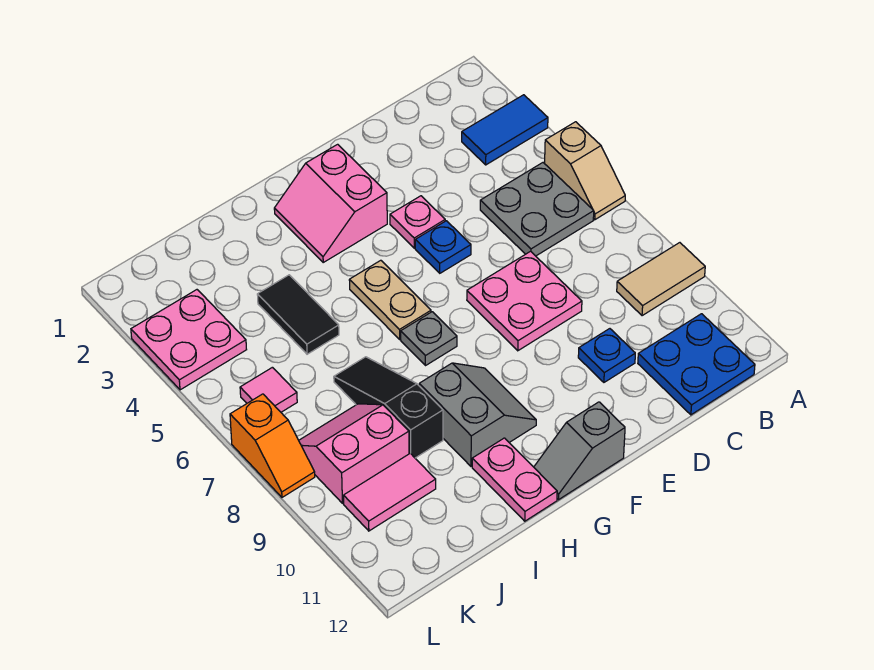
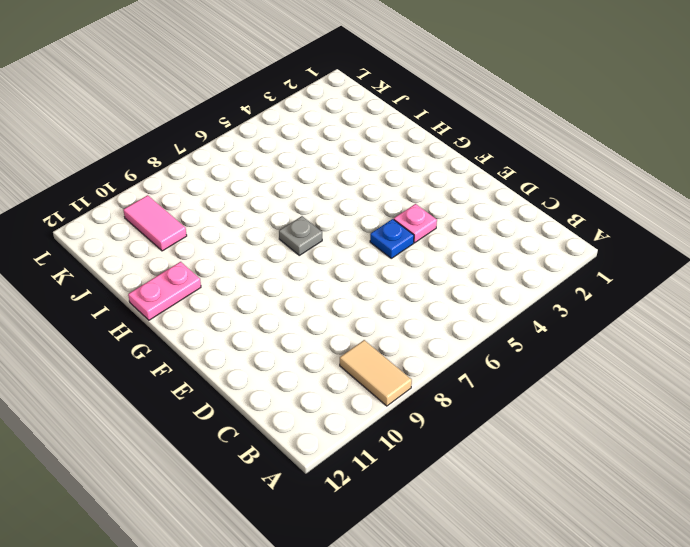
none -> blue 1x2 tile [462,95,548,165]
none -> tan 1x2 slope [545,122,625,220]
none -> grey 2x2 plate [480,163,594,256]

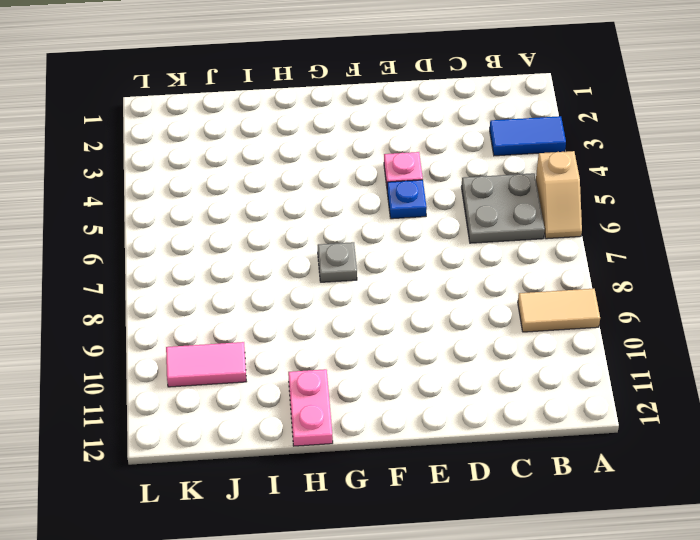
none -> blue 2x2 plate [638,314,755,415]
none -> pink 2x2 plate [467,251,582,351]
none -> blue 1x1 plate [578,329,635,382]

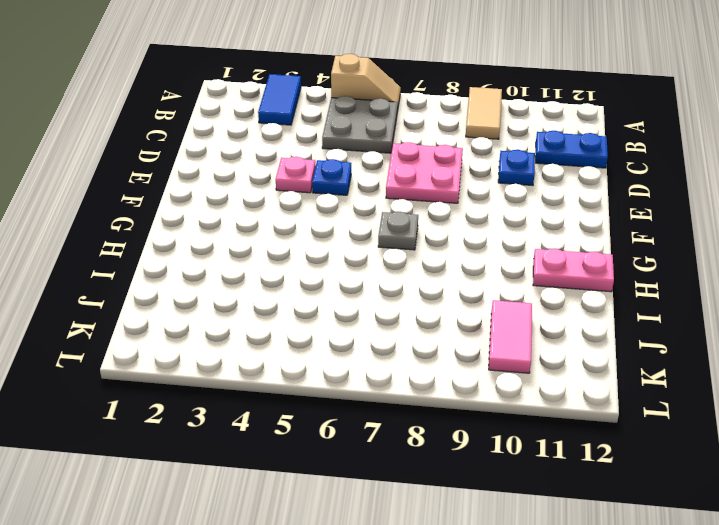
blue 1x2 plate [535,131,608,168] -> blue 2x2 plate [638,314,755,415]
none -> pink 2x2 slope [274,144,387,262]
none -> grey 1x2 slope [534,402,625,500]
none -> tan 1x2 plate [349,260,431,339]

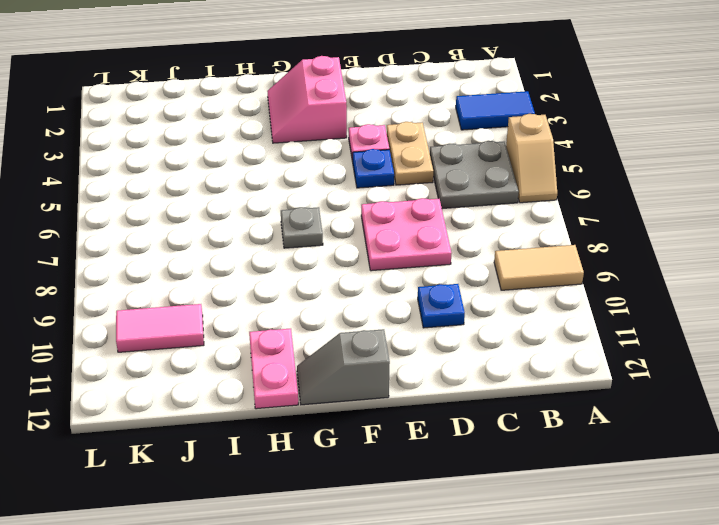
tan 1x2 plate [387,122,433,185] -> tan 1x2 plate moved to [349,260,431,339]
none -> blue 2x2 plate [638,314,755,415]
none -> grey 2x2 slope [419,363,536,466]
none -> black 1x2 tile [257,275,339,354]

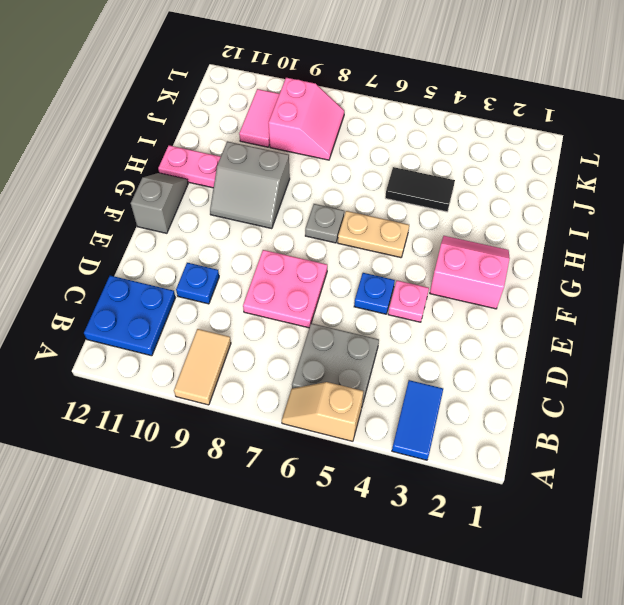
none -> black 1x3 slope [334,357,443,458]
none -> pink 2x2 plate [131,290,247,390]
none -> pink 1x1 tile [240,367,297,412]

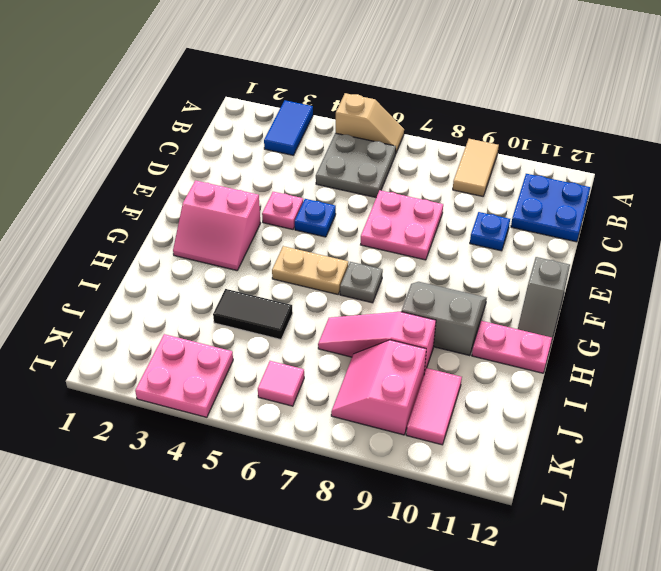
pink 1x3 slope [318,312,436,374] -> black 1x3 slope [334,357,443,458]
none -> orange 1x2 slope [230,394,315,497]

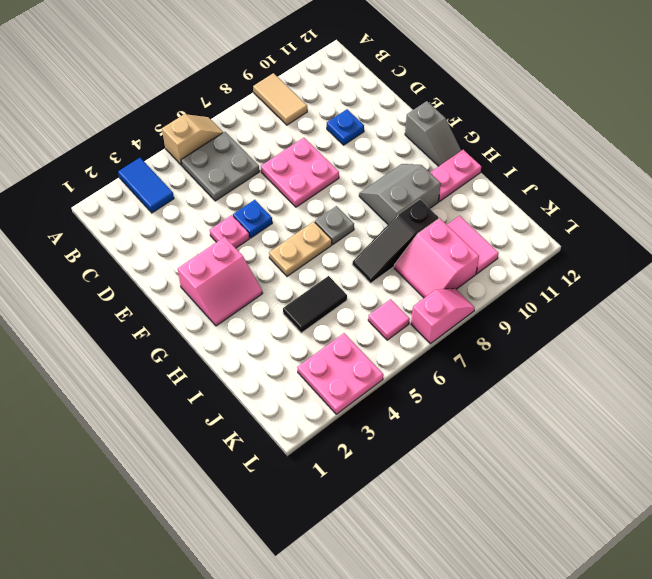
pink 1x2 slope [411,289,475,344] -> orange 1x2 slope [230,394,315,497]
none -> blue 2x2 plate [638,314,755,415]

